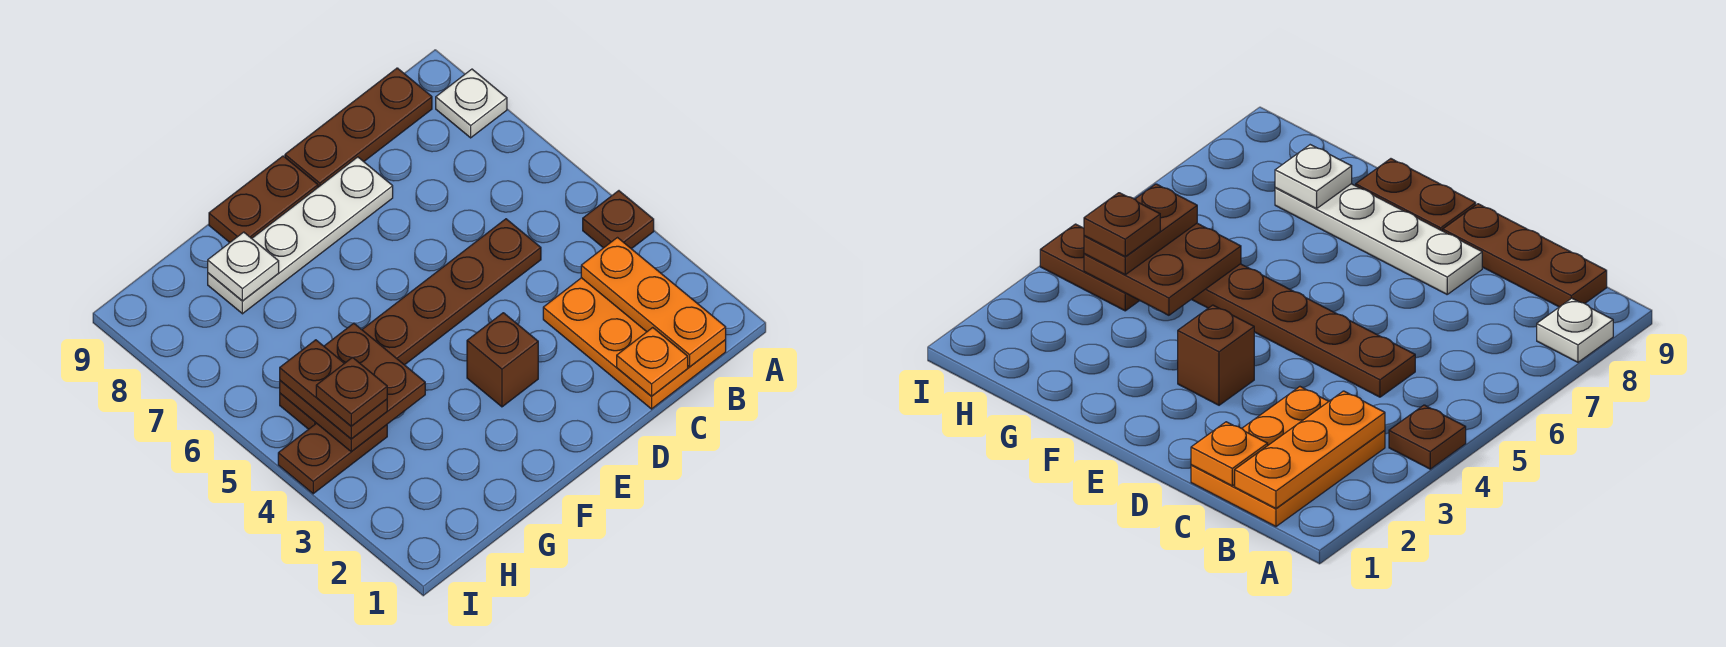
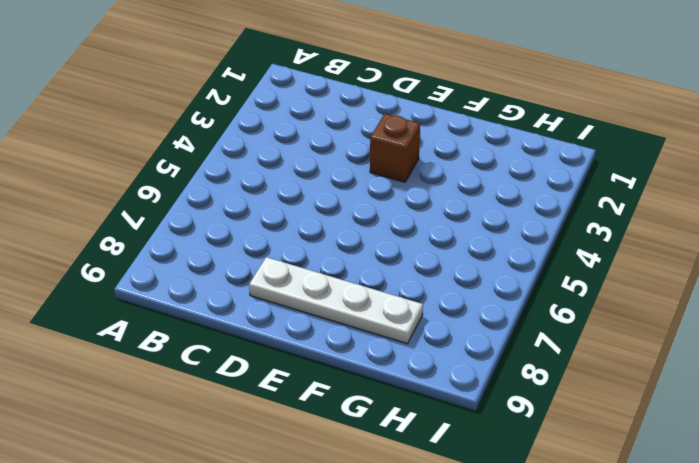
none -> brown 1x1 plate [583,191,654,249]
none -> white 1x1 plate [436,69,507,138]
none -> orange 2x3 plate [543,278,726,409]

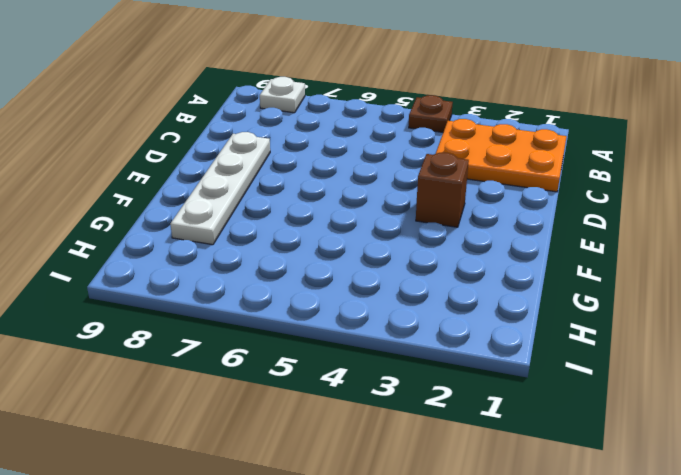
none -> brown 1x3 plate [285,68,432,187]
none -> brown 1x6 plate [280,219,541,429]
none -> brown 1x2 plate [209,156,318,242]

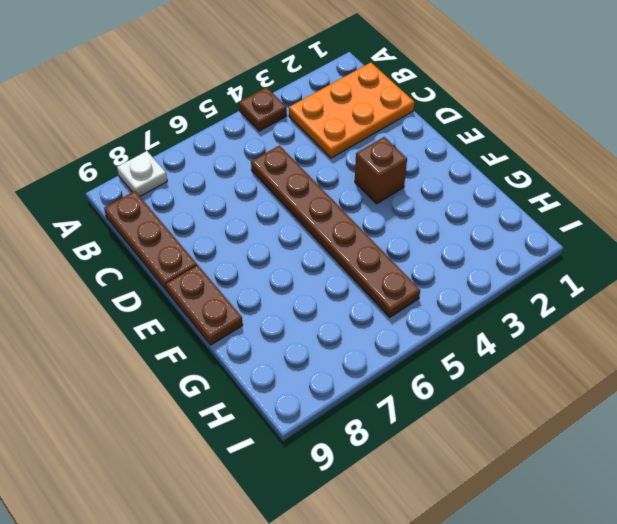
none -> white 1x4 plate [208,157,393,314]
none -> brown 1x2 plate [278,423,387,494]
none -> orange 1x3 plate [581,238,726,367]

